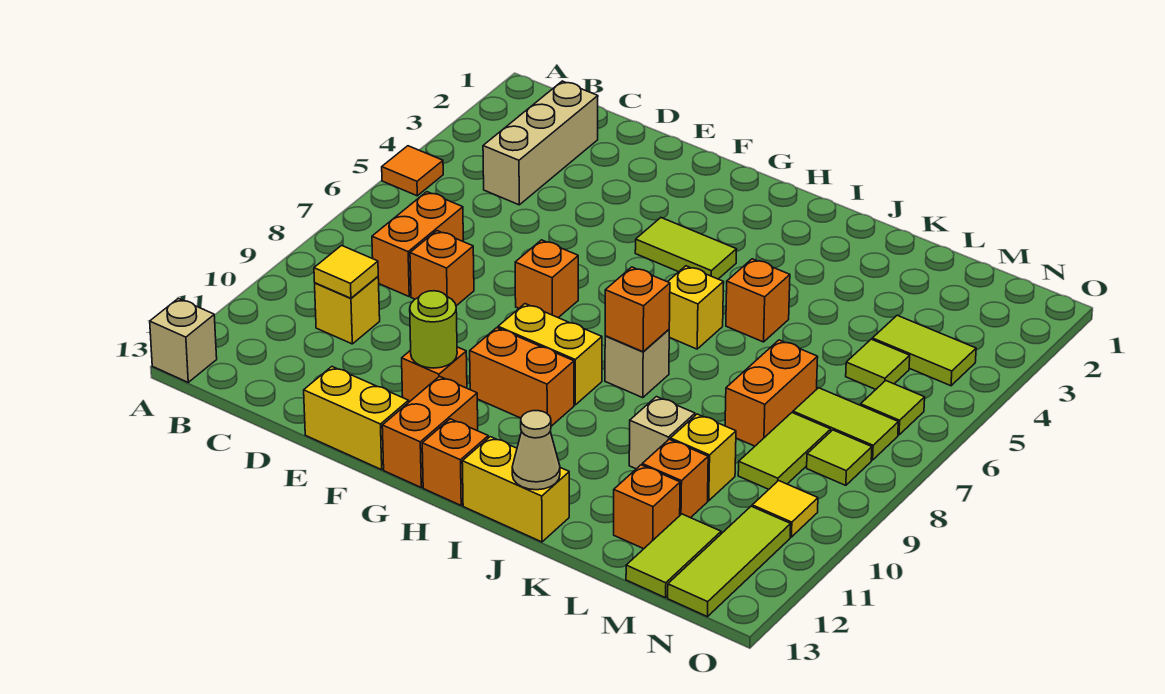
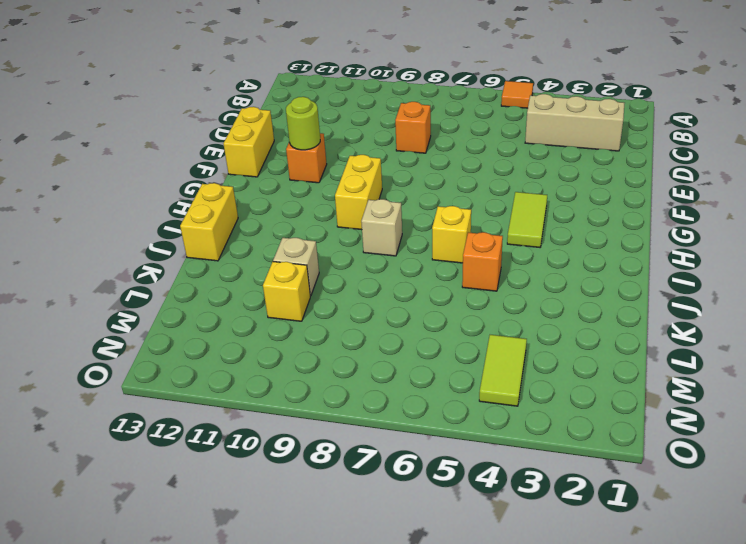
none -> tan 1x1 brick [150,298,217,382]
none -> orange 1x2 brick [372,192,463,296]
none -> yellow 1x1 brick [315,277,380,344]
none -> orange 1x1 brick [515,240,578,318]

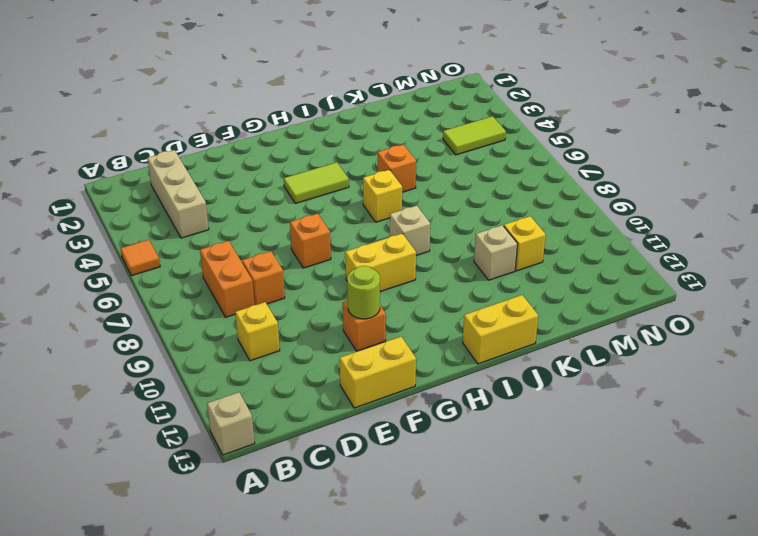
none -> orange 1x2 brick [470,328,574,426]
none -> orange 1x2 brick [382,376,478,487]
none -> orange 1x1 brick [422,419,488,505]
none -> orange 1x2 brick [725,340,818,446]

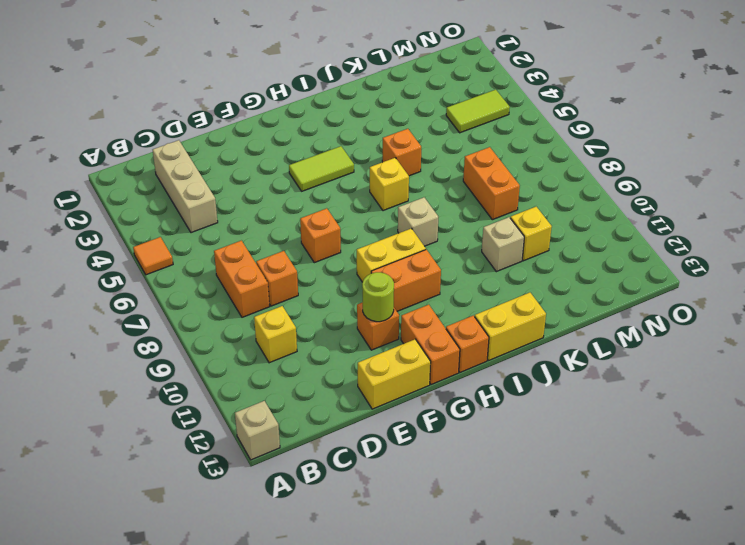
none -> orange 1x1 brick [642,439,708,518]
none -> orange 1x1 brick [614,465,680,549]
none -> lime 1x1 tile [846,339,910,389]
none -> lime 1x2 tile [793,388,898,460]

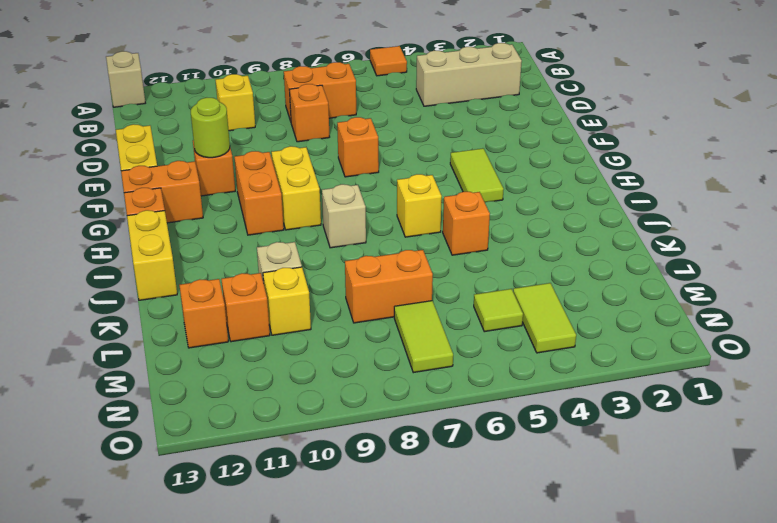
none -> lime 1x2 tile [738,413,831,489]
none -> lime 1x2 tile [626,514,721,598]
none -> lime 1x1 tile [861,381,925,435]
none -> lime 1x1 tile [807,430,872,485]

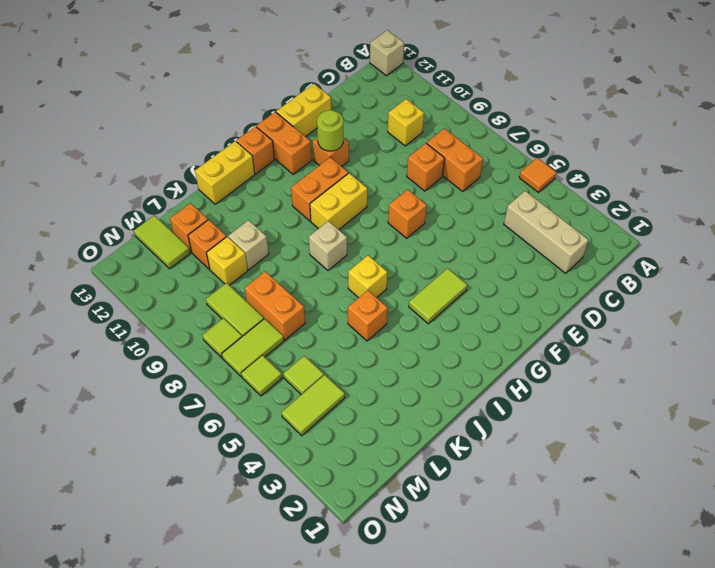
none -> yellow 1x1 tile [752,481,818,537]
none -> lime 1x3 tile [668,506,791,617]
none -> yellow 1x1 tile [314,245,378,298]
none -> orange 1x1 brick [605,267,670,352]

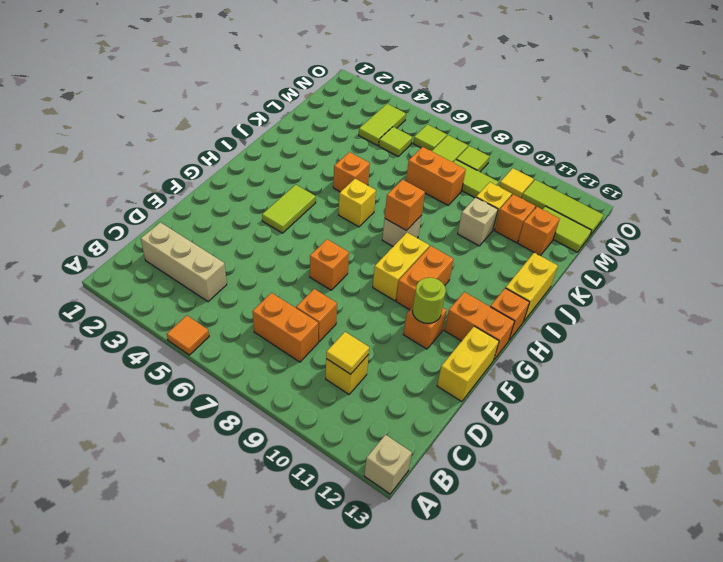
none -> tan 1x1 cone [512,411,560,490]

